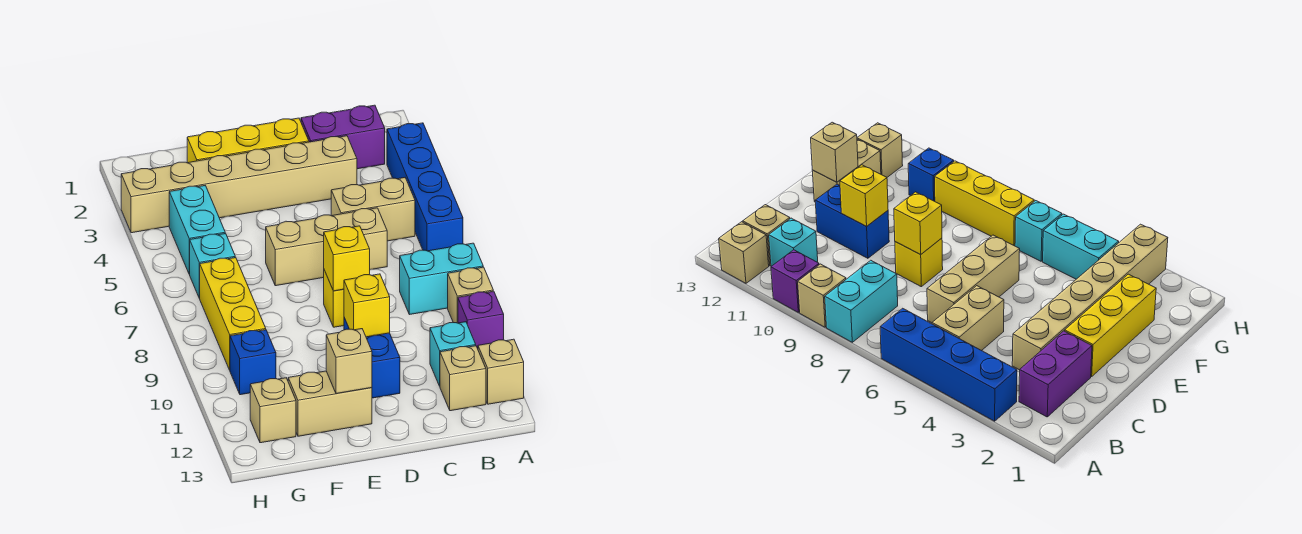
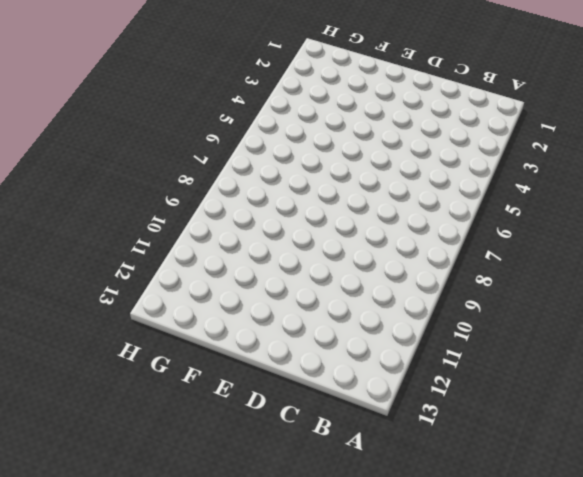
none -> blue 1x4 brick [387,123,463,251]
none -> cyan 1x2 brick [400,243,483,315]
none -> tan 1x1 brick [448,267,493,323]

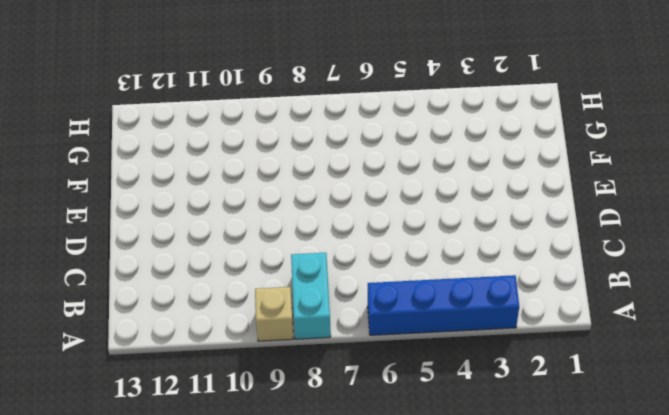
none -> purple 1x1 brick [458,291,504,349]
none -> tan 1x1 brick [478,339,524,404]
none -> purple 1x2 brick [301,105,385,169]

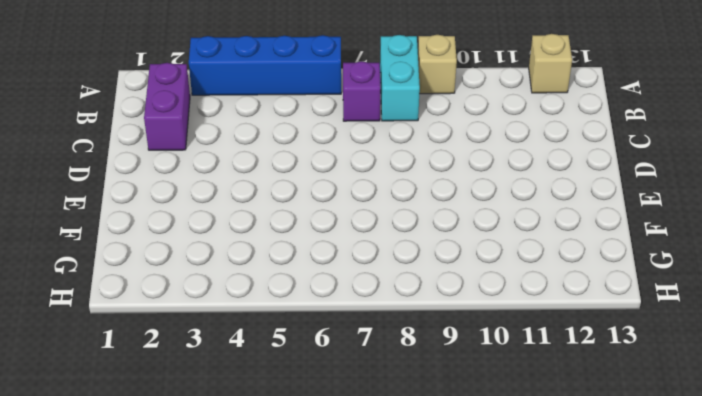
purple 1x1 brick [343,61,380,121] -> purple 1x1 brick moved to [458,291,504,349]
none -> tan 1x2 brick [331,178,415,241]
none -> cyan 1x1 brick [430,322,476,386]
none -> tan 1x1 brick [440,346,486,411]

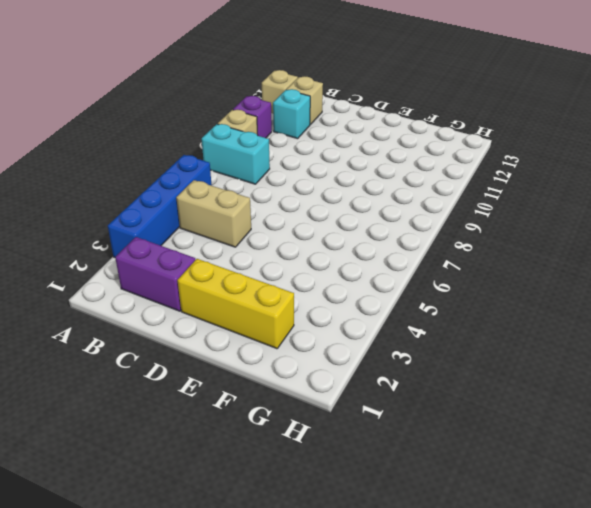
none -> tan 1x6 brick [121,136,357,233]
none -> tan 1x3 brick [266,208,387,286]
none -> yellow 1x1 brick [324,270,344,327]

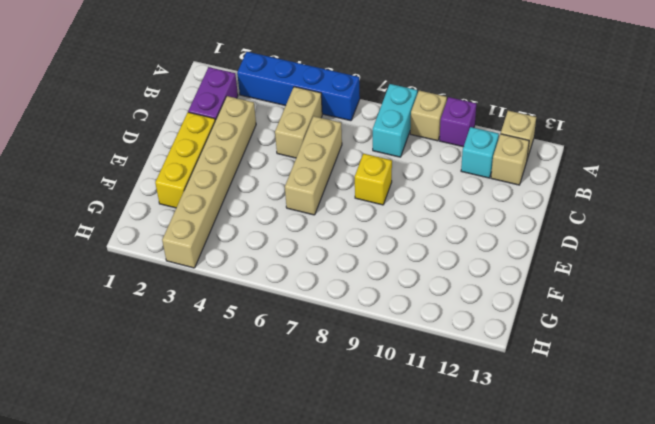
none -> blue 1x2 brick [344,318,400,398]
none -> tan 1x2 brick [288,371,372,436]
none -> cyan 1x2 brick [169,186,225,274]

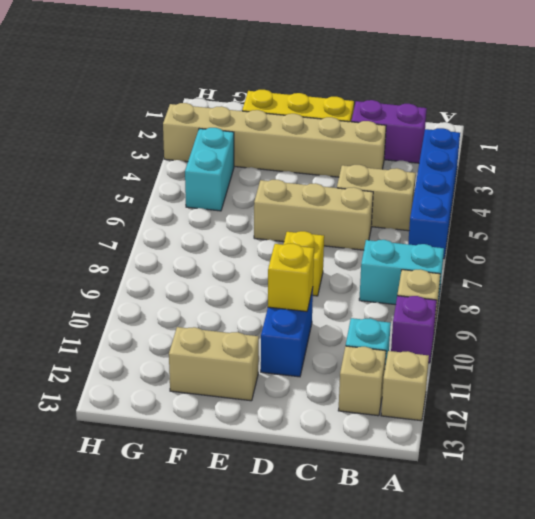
none -> cyan 1x1 brick [190,234,235,298]
none -> yellow 1x3 brick [199,258,266,370]
none -> blue 1x1 brick [230,330,276,395]

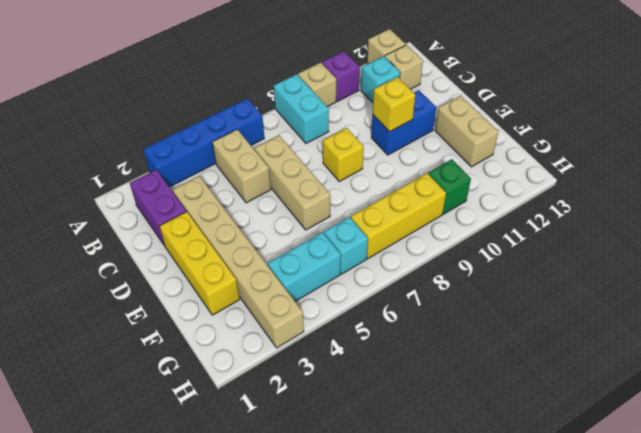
green 1x1 brick [428,159,471,214] -> blue 1x1 brick [230,330,276,395]
none -> tan 1x1 brick [250,378,296,443]
none -> yellow 1x1 brick [324,226,370,291]
none -> tan 1x1 brick [326,329,372,393]

